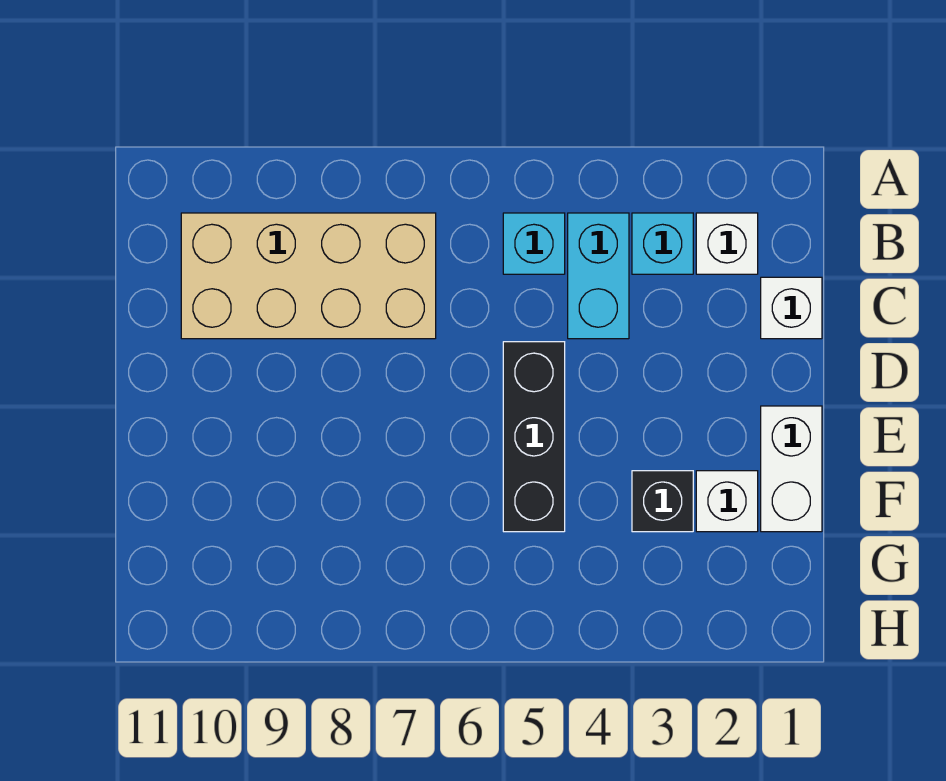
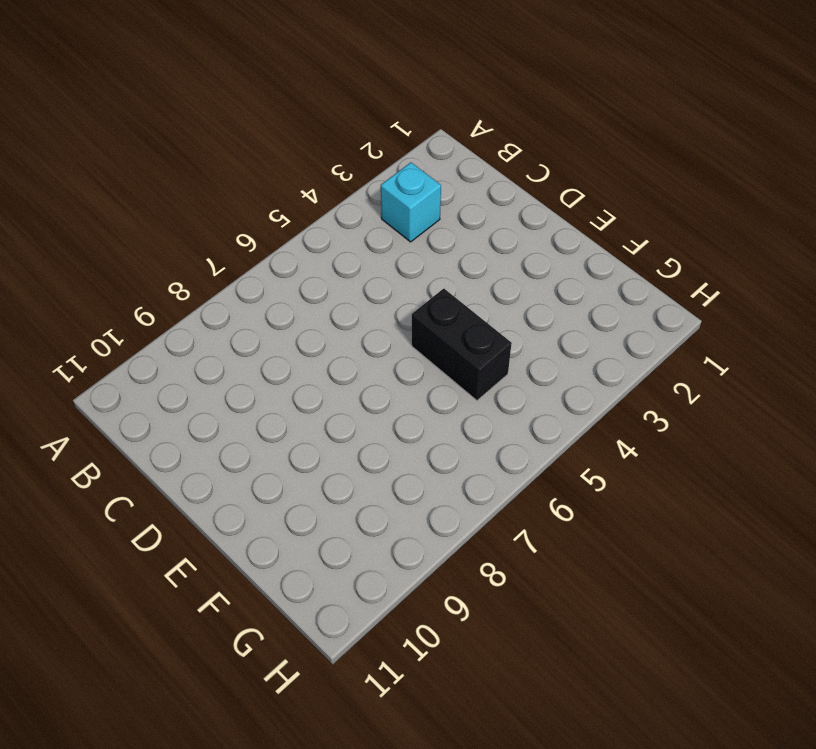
black 1x2 brick [412,288,512,401] -> black 1x3 brick [503,342,565,532]
none -> white 1x1 brick [696,213,758,274]
none -> cyan 1x2 brick [568,213,629,339]

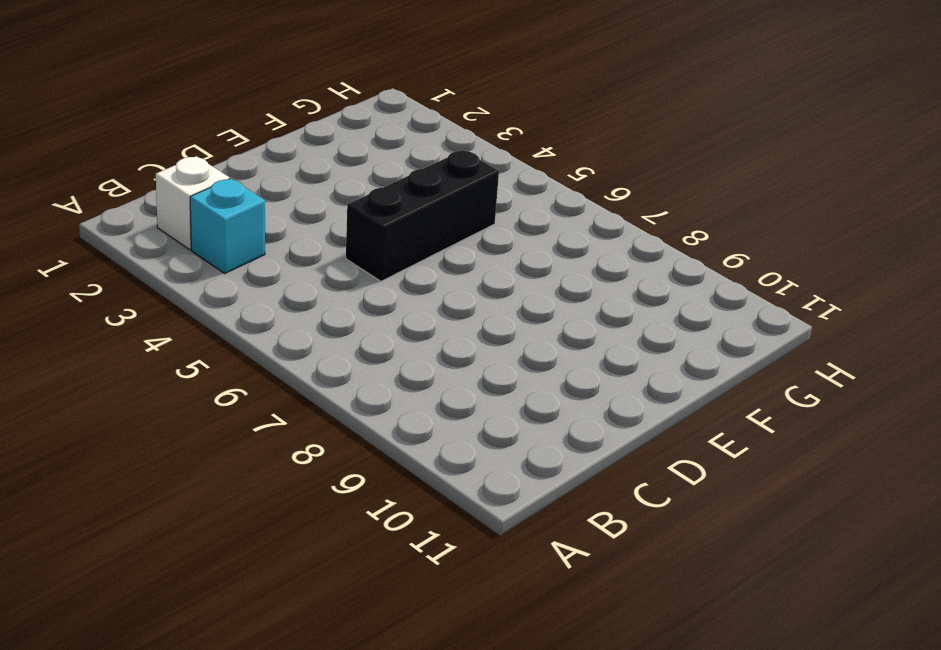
none -> cyan 1x2 brick [568,213,629,339]
none -> cyan 1x1 brick [503,213,565,274]

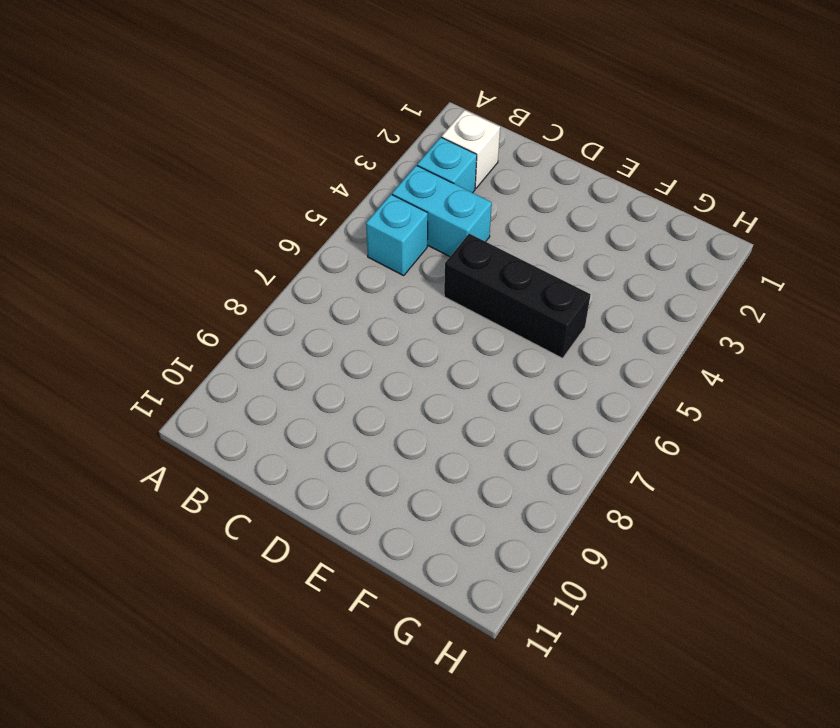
none -> tan 2x4 brick [181,213,436,339]
none -> white 1x1 brick [761,277,822,339]

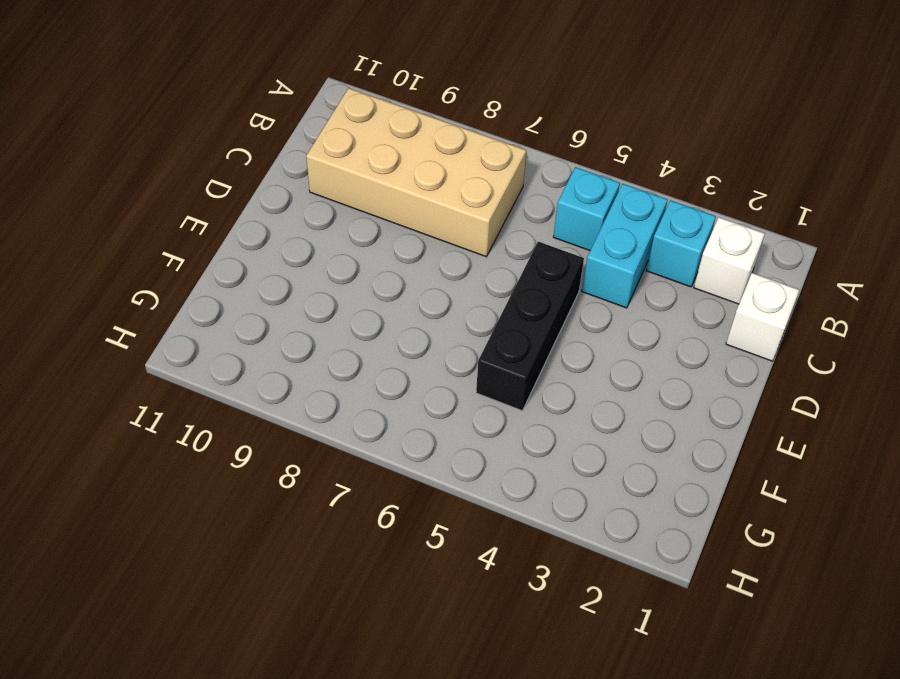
none -> white 1x2 brick [761,406,822,532]
none -> white 1x1 brick [696,471,758,532]

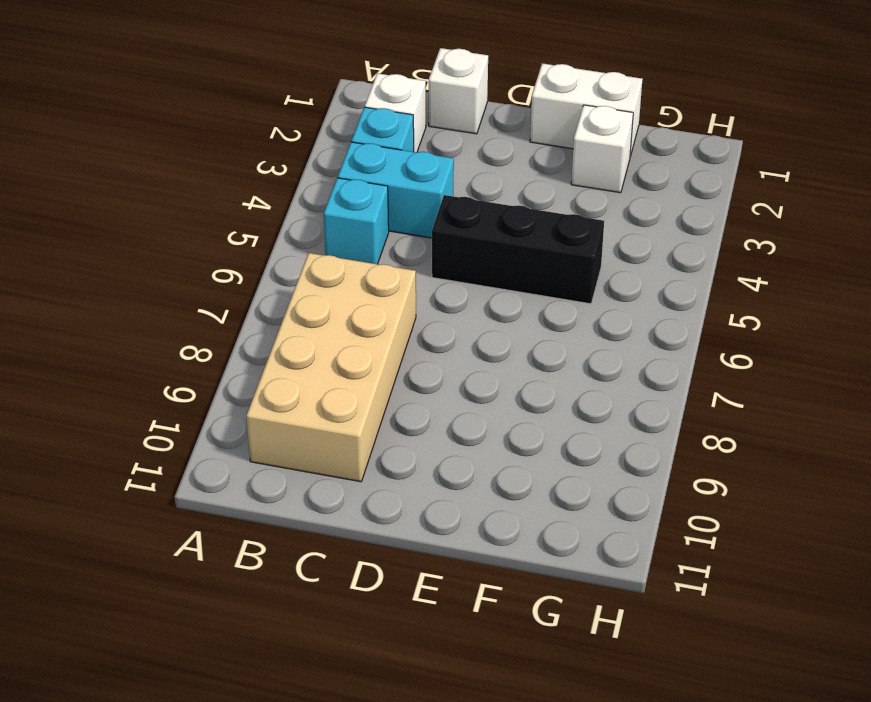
none -> black 1x1 brick [632,471,693,532]

